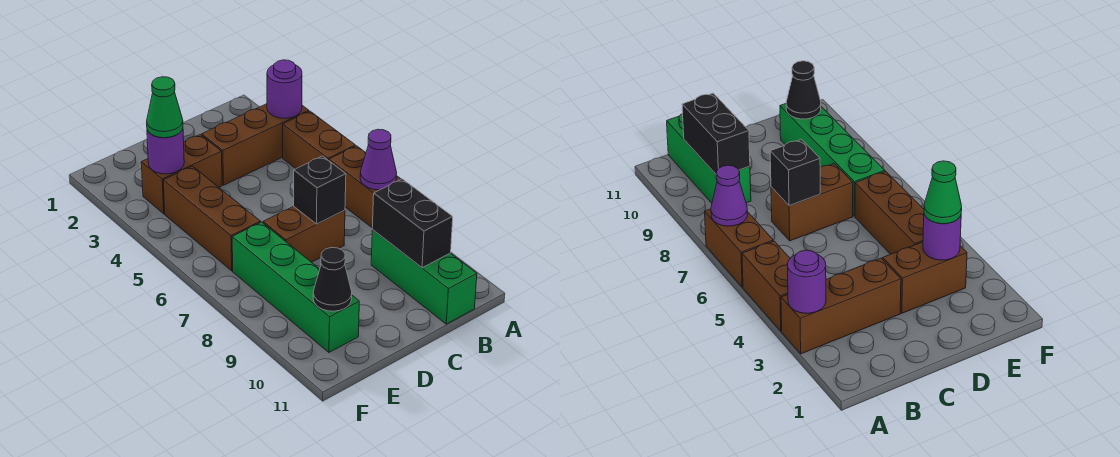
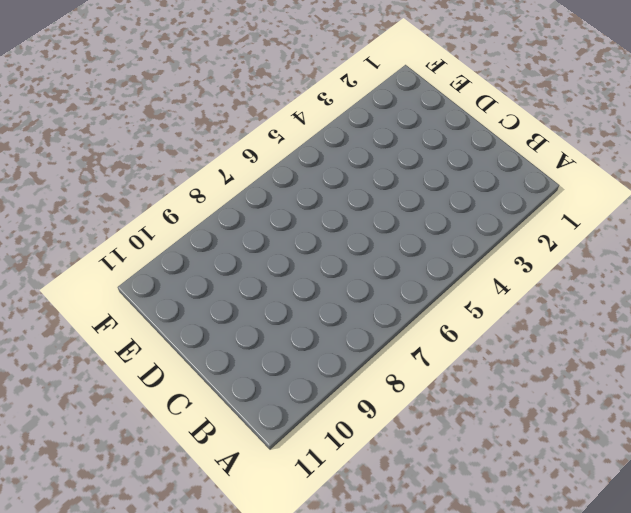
none -> brown 1x3 brick [202,104,309,185]
none -> brown 1x2 brick [283,111,355,169]
none -> brown 1x2 brick [329,146,401,227]

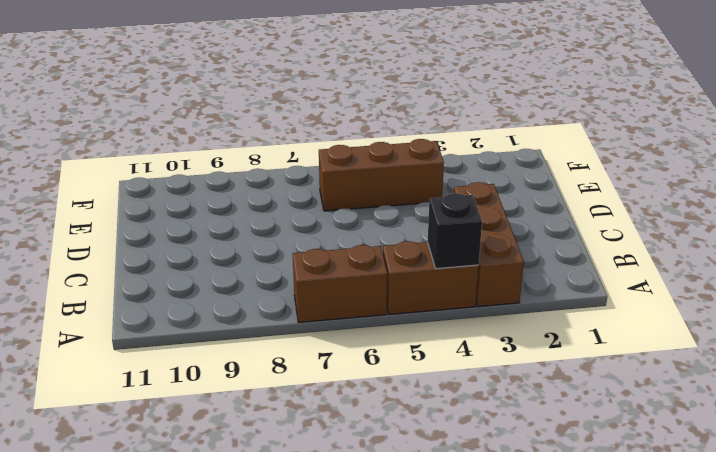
black 1x1 brick [428,193,482,269] -> black 1x1 brick moved to [294,156,346,224]
none -> green 1x3 brick [371,230,477,324]
none -> brown 1x2 brick [263,206,345,262]
none -> brown 1x2 brick [141,135,222,214]

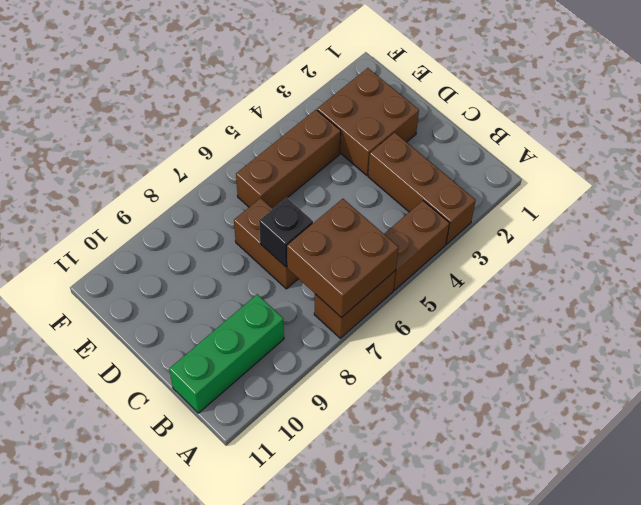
brown 2x2 brick [287,199,399,317] -> purple 1x1 cone [360,129,397,190]
brown 2x2 brick [317,68,419,175] -> brown 1x2 brick [141,135,222,214]
none -> green 1x4 brick [232,222,359,352]
none -> purple 1x1 round brick [267,60,302,118]
none -> black 1x2 brick [372,179,453,268]

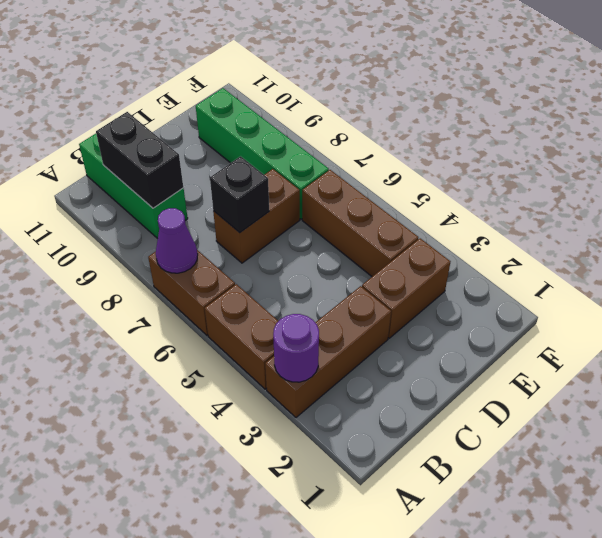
none -> purple 1x1 round brick [147,129,184,174]
none -> black 1x1 cone [313,248,352,311]
none -> green 1x1 cone [147,77,183,138]

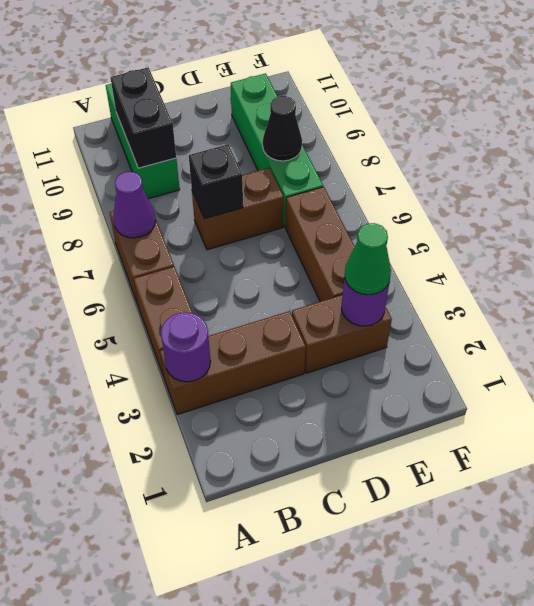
black 1x1 cone [263,96,302,161] -> black 1x1 cone moved to [313,248,352,311]

